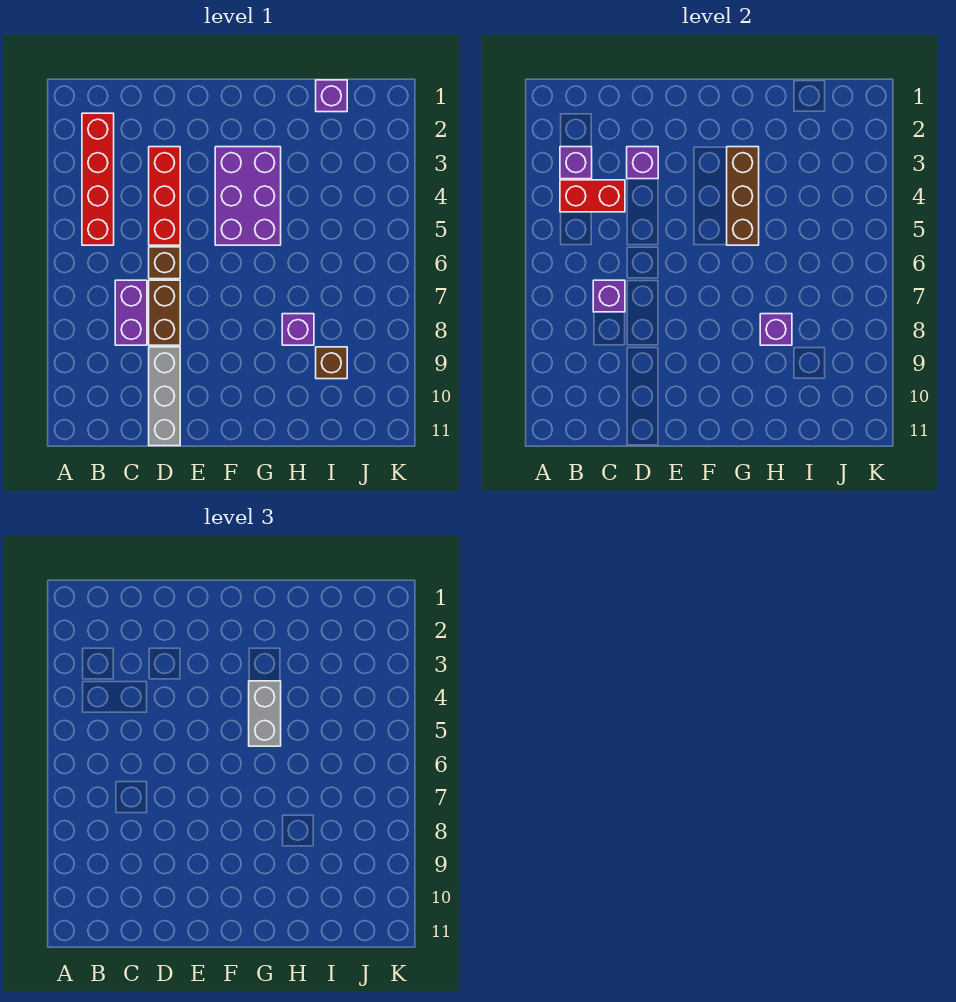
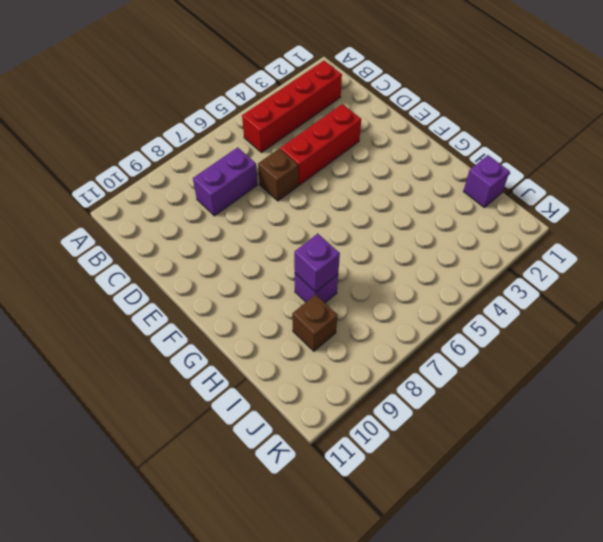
none -> brown 1x2 brick [149,280,180,345]
none -> grey 1x3 brick [149,347,180,446]
none -> purple 2x3 brick [215,147,281,245]

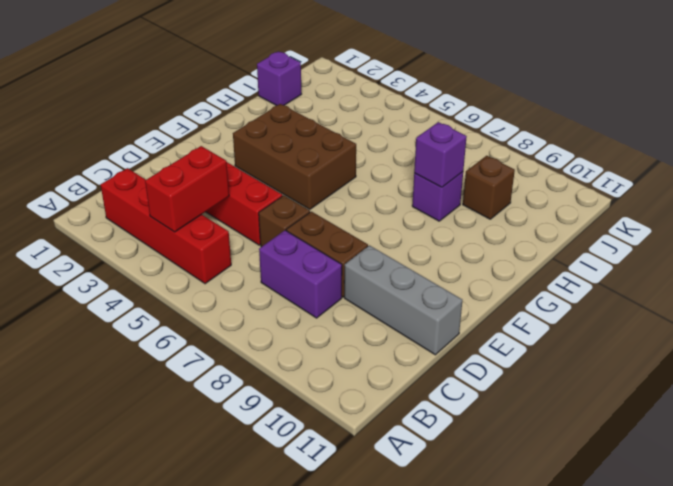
brown 2x3 brick [233,104,356,209] -> purple 2x3 brick [215,147,281,245]
none -> purple 1x1 brick [560,147,592,179]
none -> purple 1x1 brick [593,280,625,312]
none -> purple 1x1 brick [627,147,658,179]

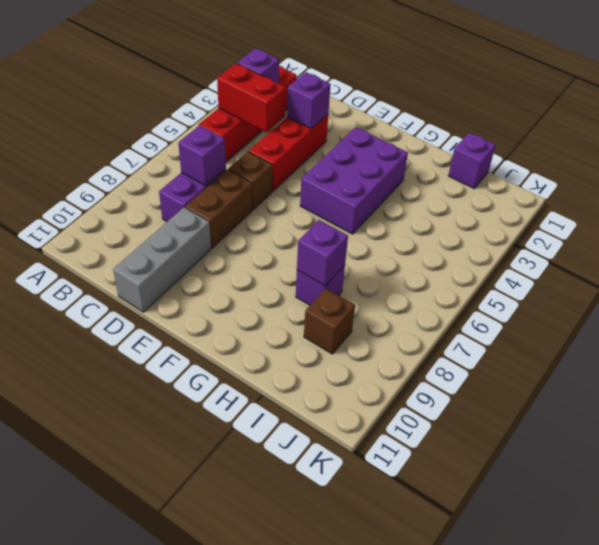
none -> brown 1x3 brick [727,147,759,245]
none -> grey 1x2 brick [249,681,281,746]

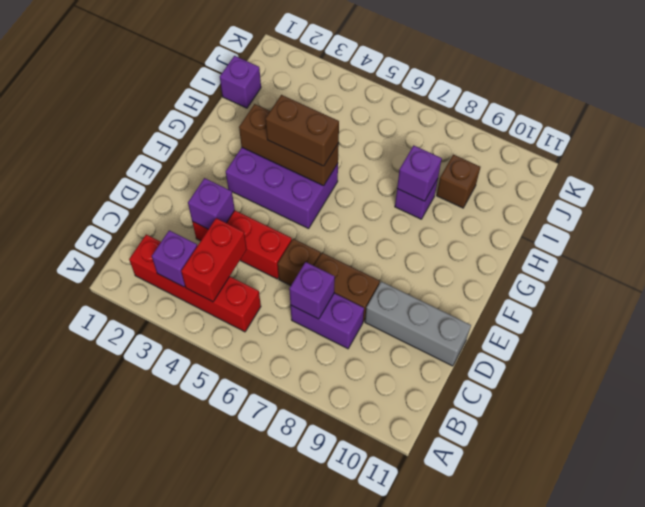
brown 1x2 brick [266,95,339,166] -> grey 1x2 brick [249,681,281,746]

